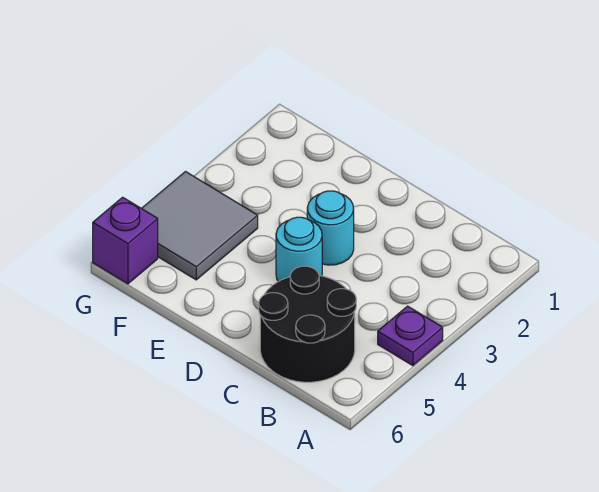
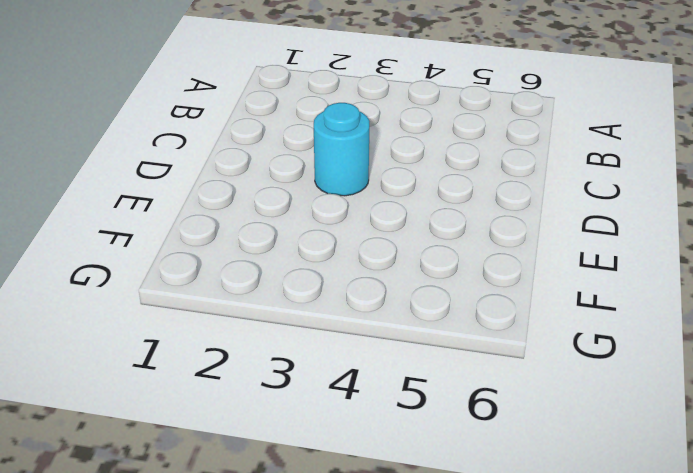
none -> purple 1x1 plate [378,306,443,366]
none -> black 2x2 round brick [259,266,356,382]

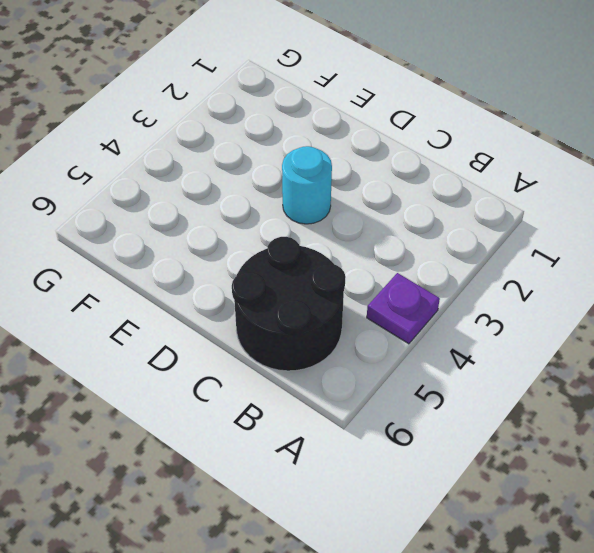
none -> cyan 1x1 round brick [276,217,322,282]
none -> grey 2x2 tile [142,172,258,280]

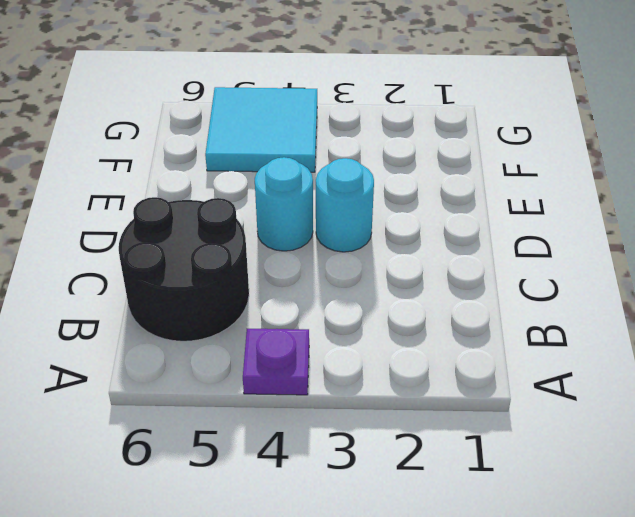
cyan 2x2 tile [205,87,317,172] -> grey 2x2 tile [142,172,258,280]
none -> purple 1x1 brick [93,197,158,284]

